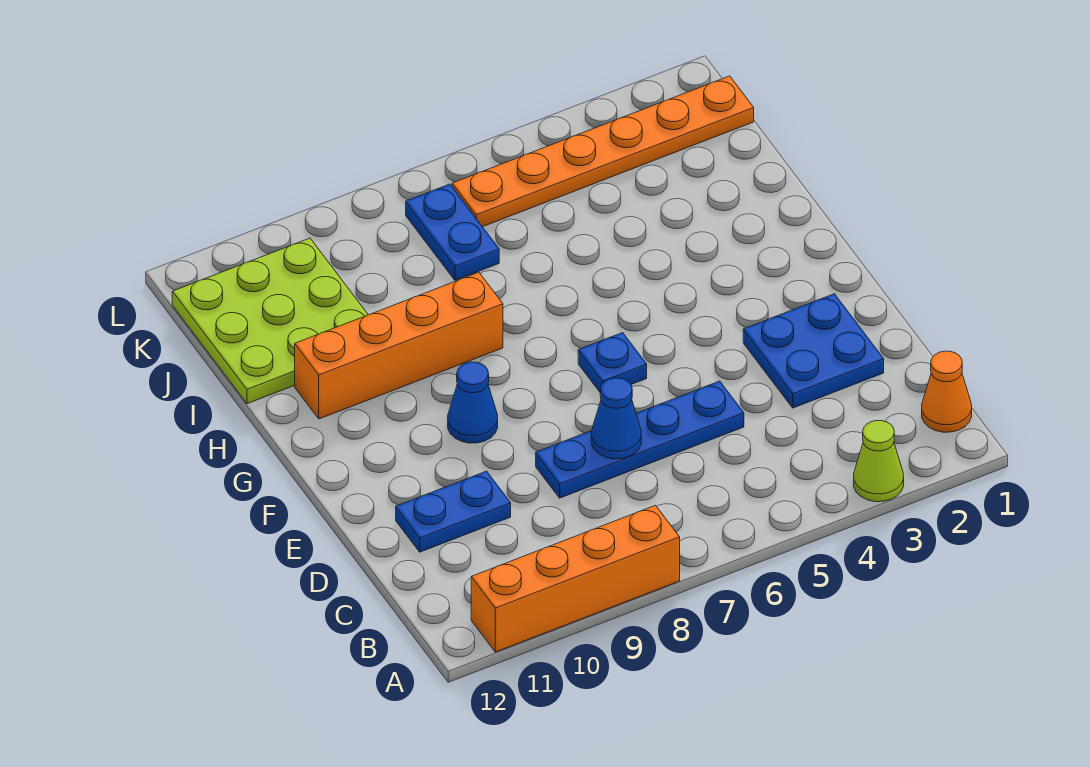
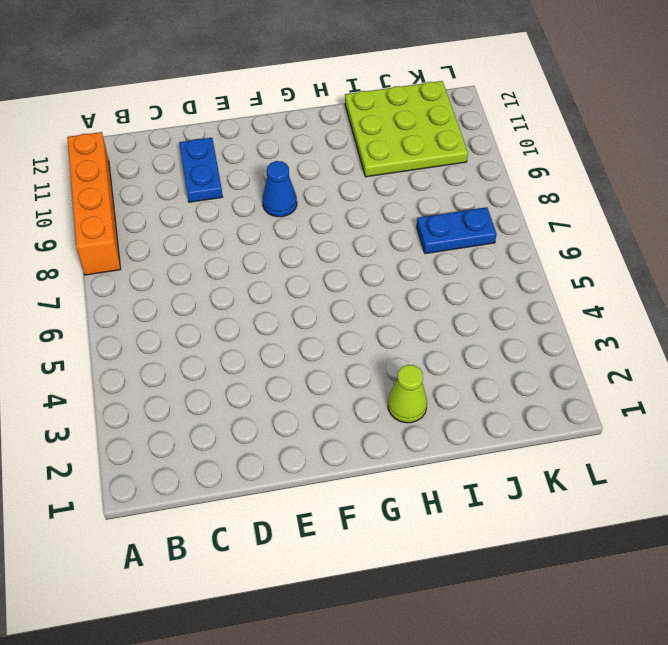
lime 1x1 cone [388,365,427,423] -> lime 1x1 cone moved to [854,421,904,502]
none -> orange 1x1 cone [922,351,972,432]
none -> blue 2x2 plate [743,294,884,408]
none -> blue 1x4 plate [536,381,744,498]

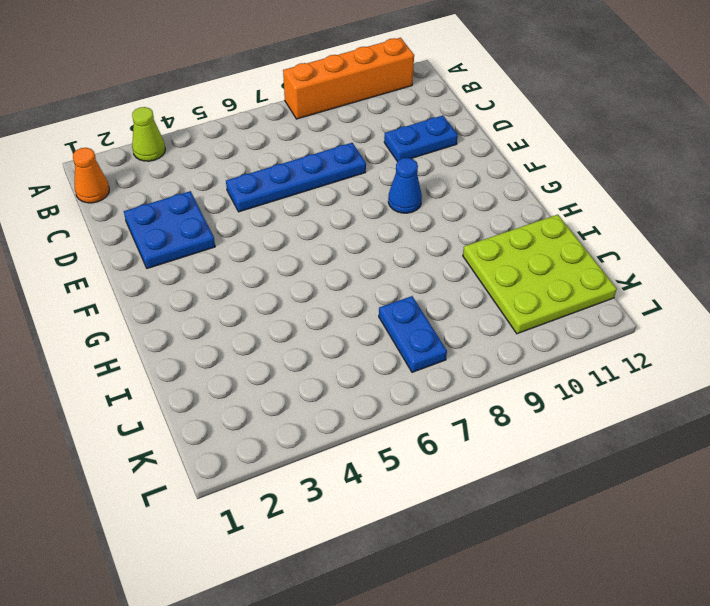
none -> blue 1x1 plate [578,333,647,392]
none -> orange 1x4 brick [295,272,503,419]
none -> orange 1x6 plate [452,76,754,227]

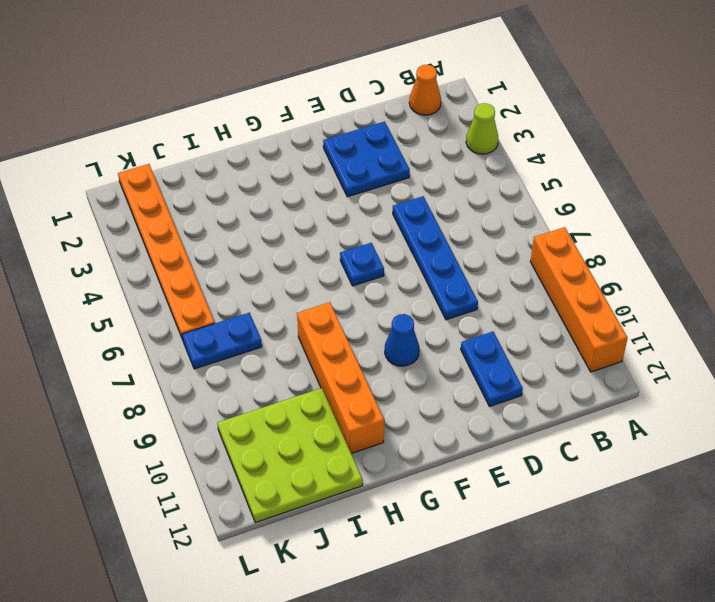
none -> blue 1x1 cone [591,378,641,459]

